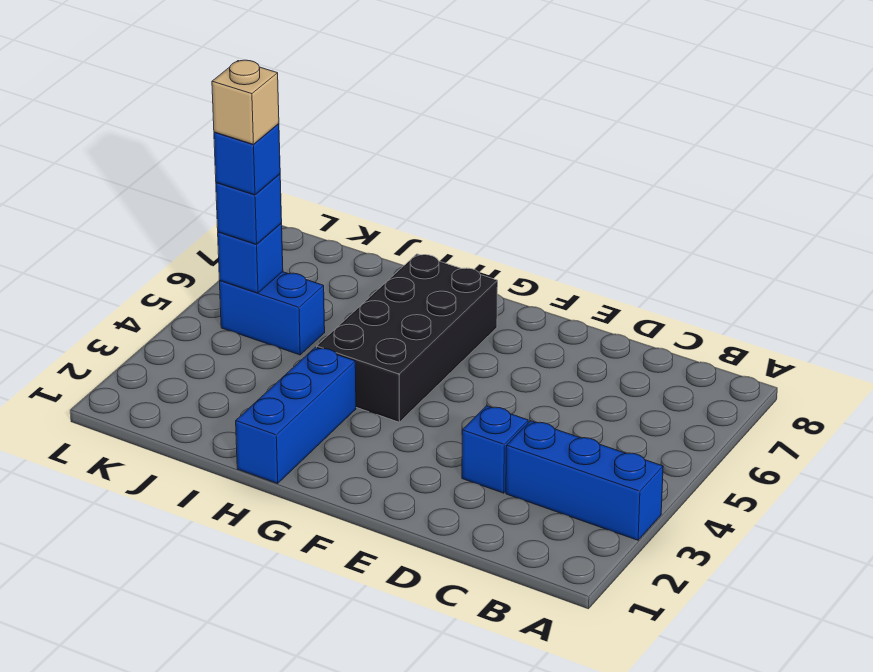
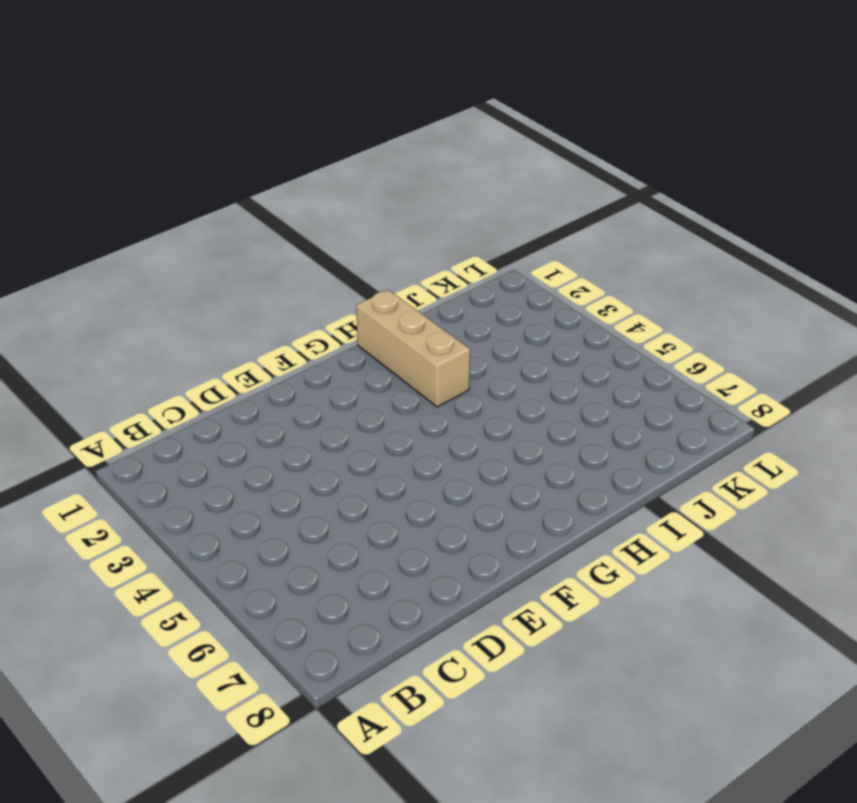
tan 1x3 brick [356,290,470,407] -> blue 1x3 brick [236,347,356,483]
none -> blue 1x3 brick [506,421,663,540]
none -> blue 1x1 brick [462,406,528,493]

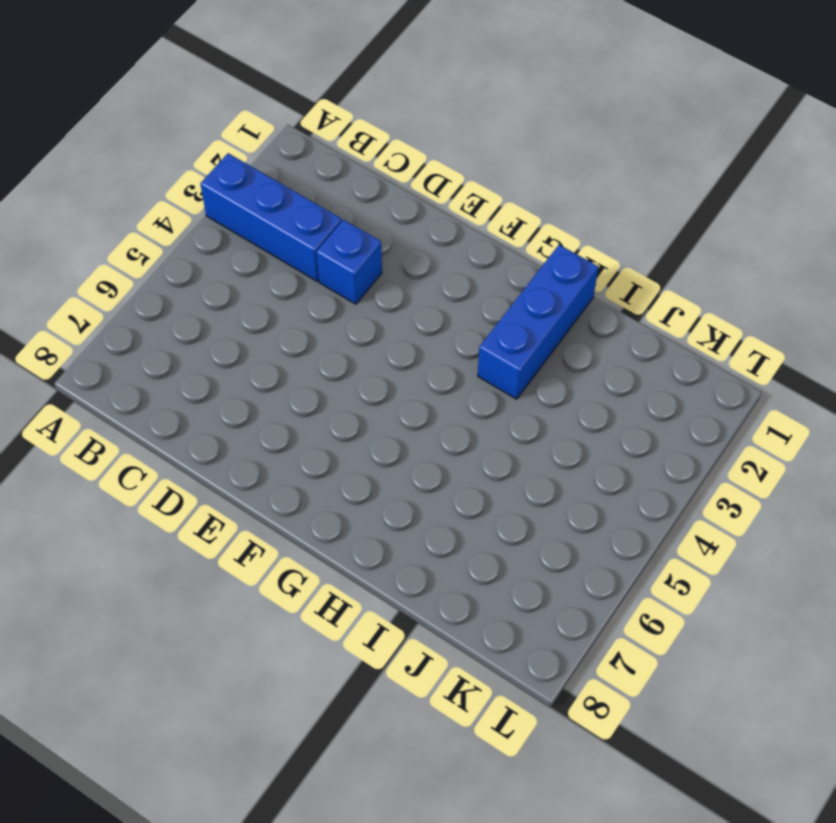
none -> black 2x4 brick [317,254,498,422]
none -> blue 1x2 brick [220,272,325,355]

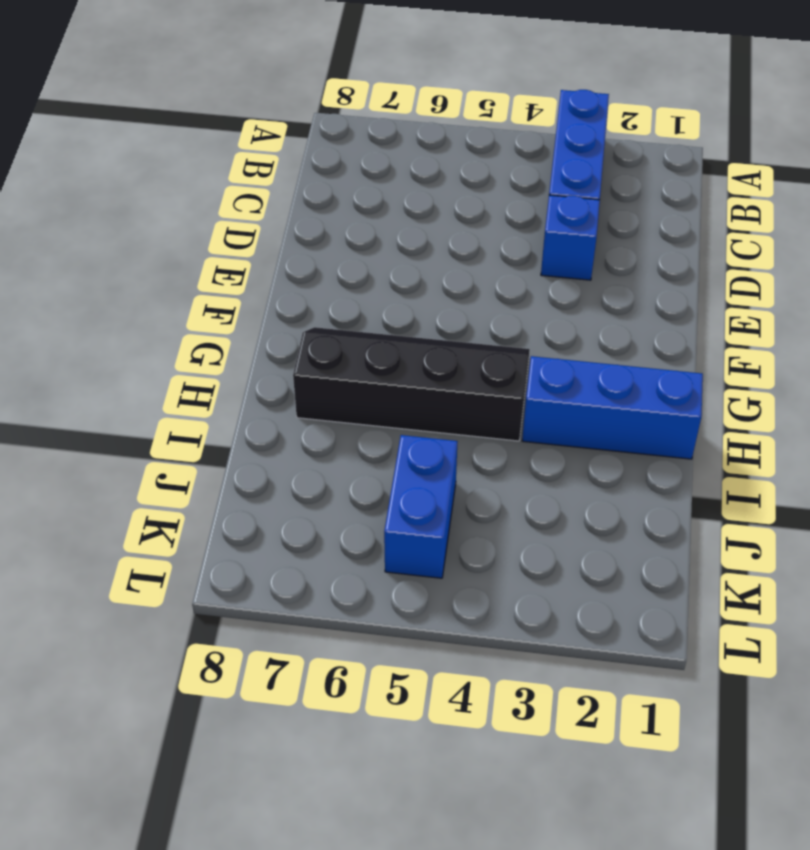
black 2x4 slope [293,327,530,441] -> black 2x4 brick [317,254,498,422]
none -> blue 1x1 brick [218,224,283,293]
none -> blue 1x1 brick [216,174,282,244]

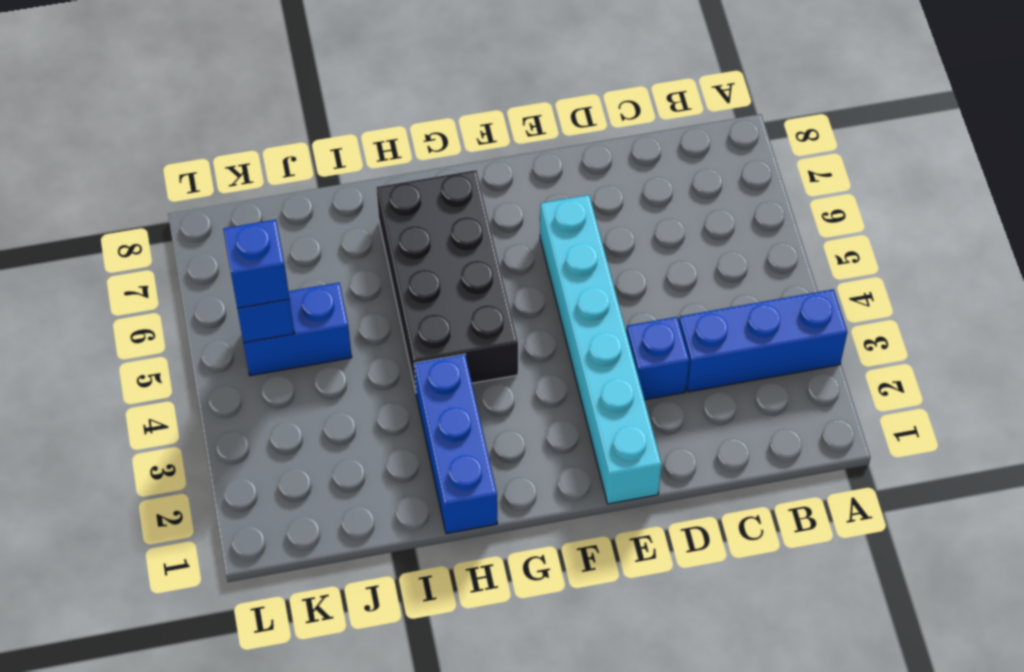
cyan 1x6 brick [540,195,662,504] -> none
none -> blue 1x1 brick [214,124,280,195]
none -> tan 1x1 brick [212,60,279,144]

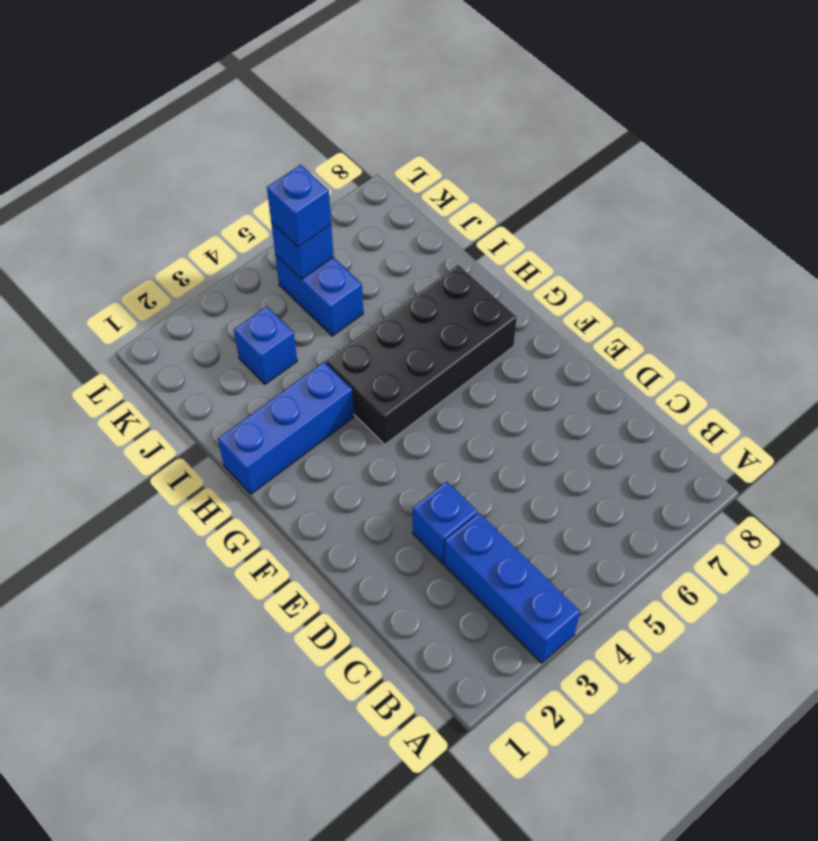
blue 1x1 brick [234,306,297,384] -> blue 1x1 brick moved to [214,124,280,195]
none -> tan 1x1 brick [212,60,279,144]

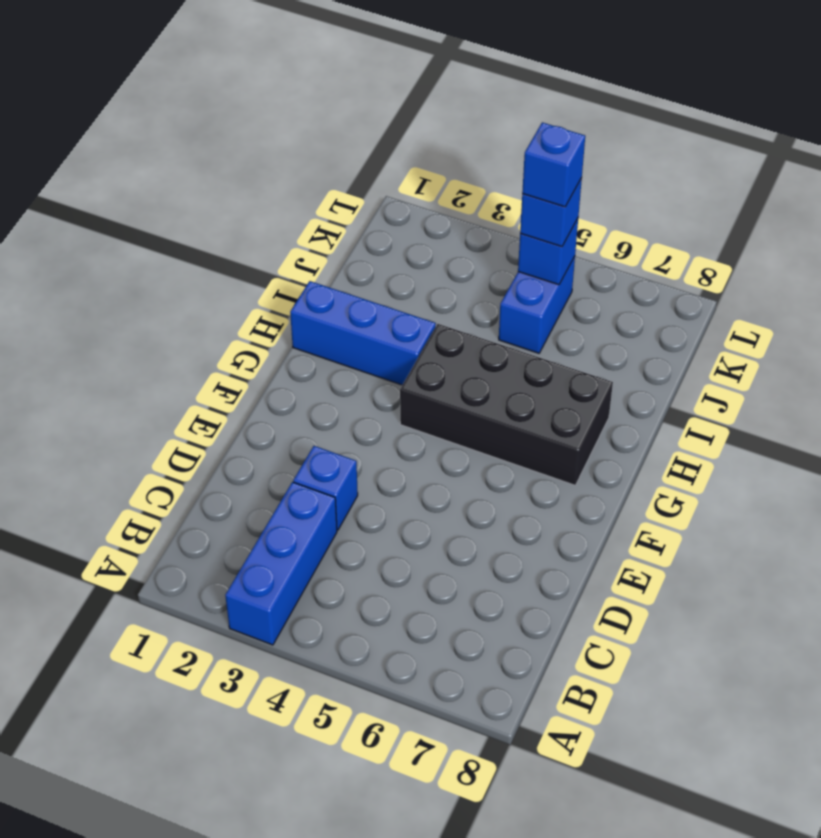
none -> tan 1x1 brick [212,60,279,144]

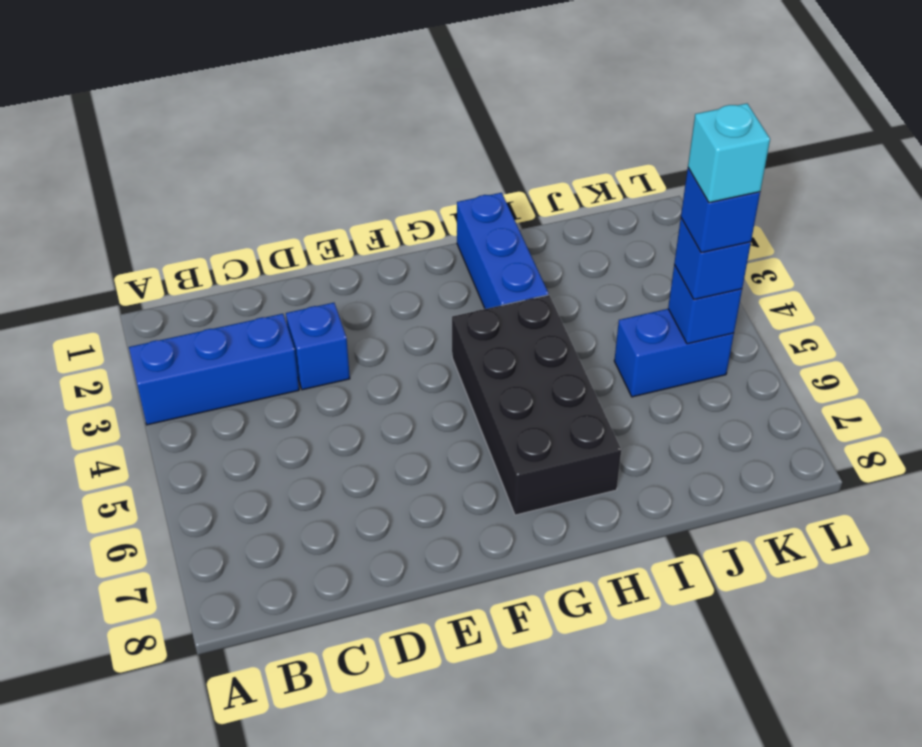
cyan 1x1 brick [688,103,770,203] -> tan 1x1 brick [212,60,279,144]

